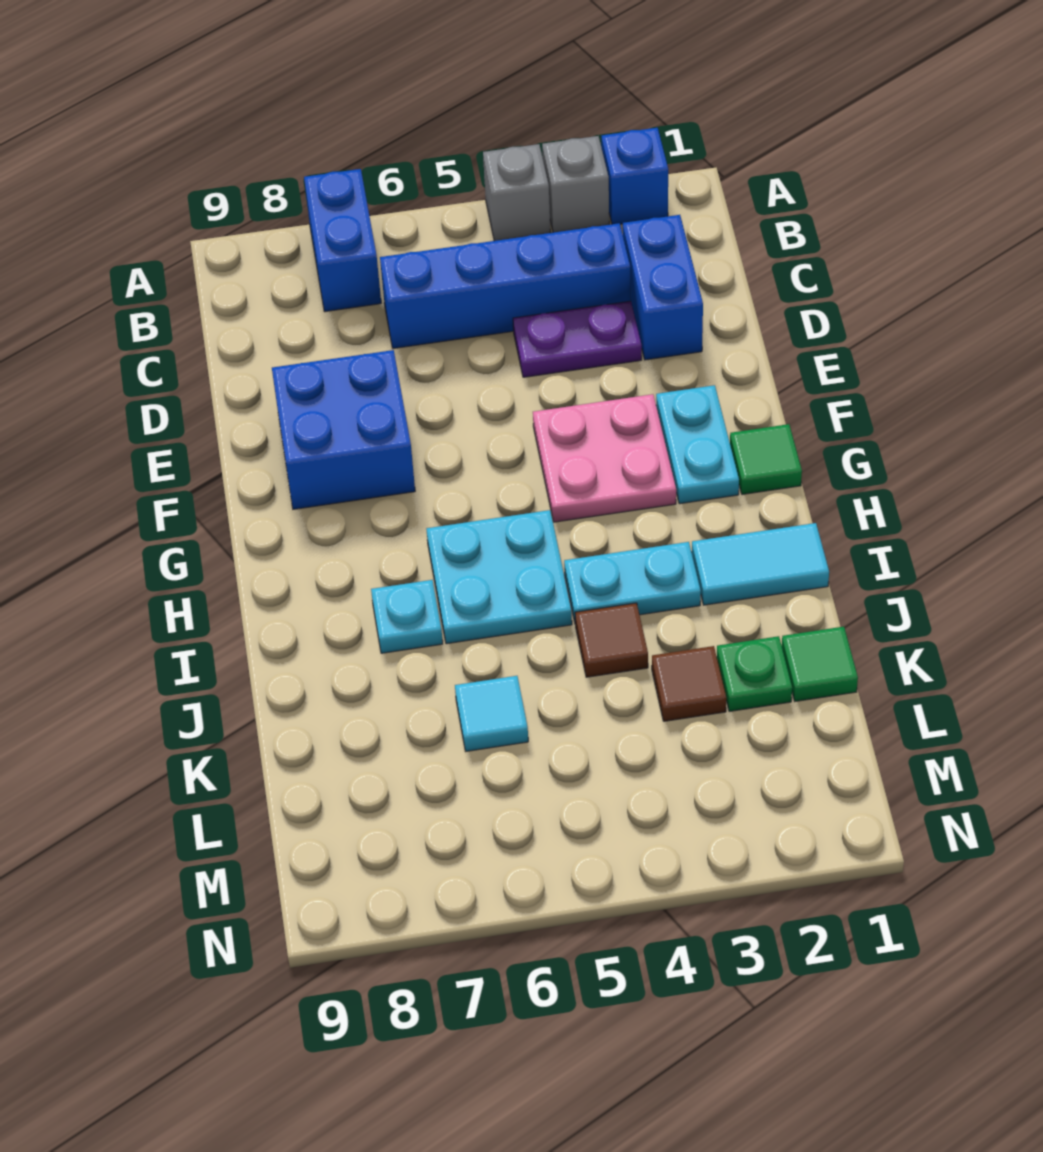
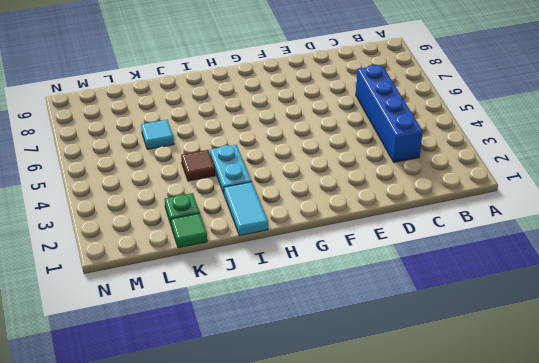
none -> blue 1x1 brick [602,128,668,224]
none -> grey 1x1 brick [542,136,609,233]
none -> grey 1x1 brick [483,144,551,241]

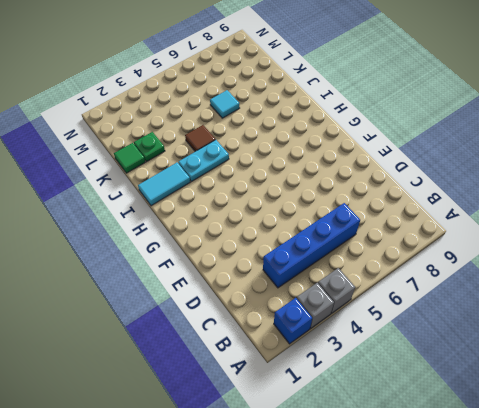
none -> blue 1x2 brick [304,169,381,312]
none -> blue 1x2 brick [623,215,703,360]
none -> purple 1x2 plate [513,301,642,377]

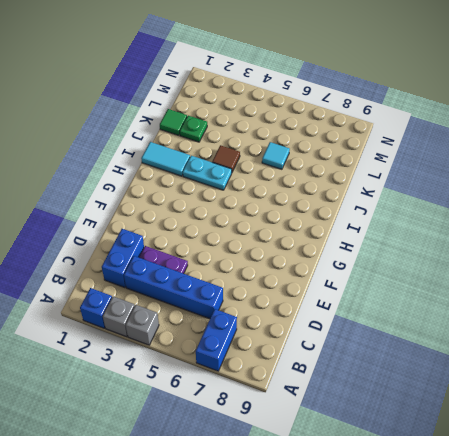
none -> blue 2x2 brick [272,350,415,509]
none -> cyan 1x2 plate [656,385,739,504]
none -> pink 2x2 plate [533,394,676,522]

